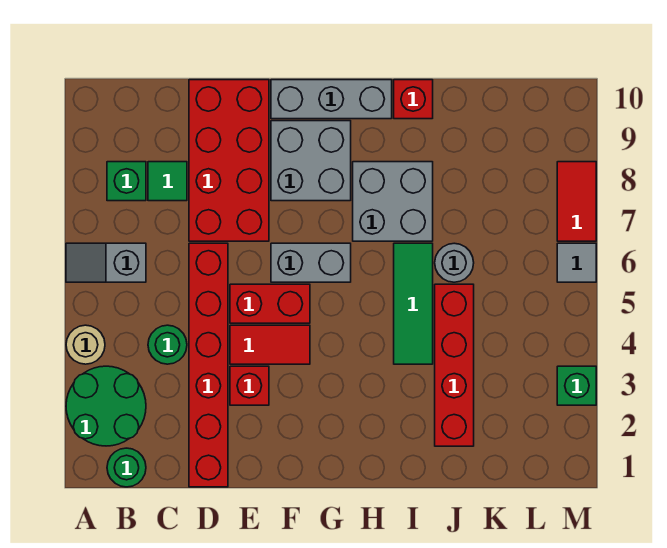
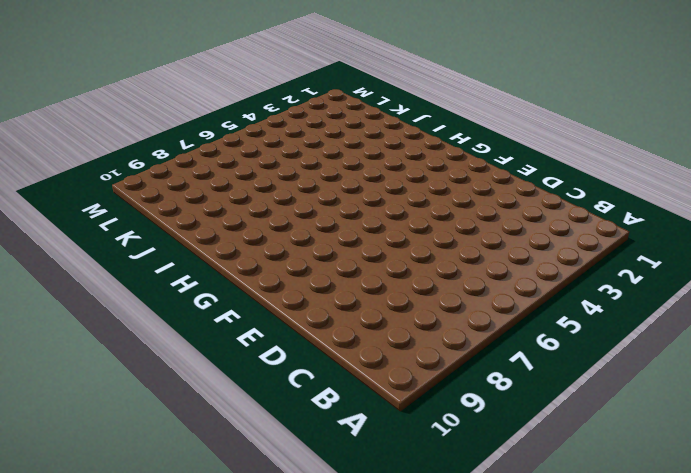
none -> green 2x2 round brick [66,366,146,446]
none -> tan 1x1 round brick [66,325,105,364]
none -> grey 1x2 slope [66,243,146,282]

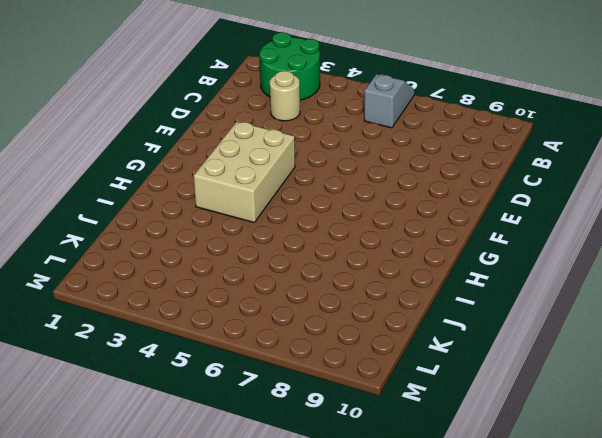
tan 1x1 round brick [270,71,300,121] -> tan 1x1 round brick moved to [66,325,105,364]
tan 2x3 brick [194,122,295,222] -> red 1x2 tile [230,325,310,364]
none -> green 1x1 round brick [107,448,146,487]
none -> green 1x1 brick [107,162,146,201]
none -> green 1x1 round brick [148,325,187,364]

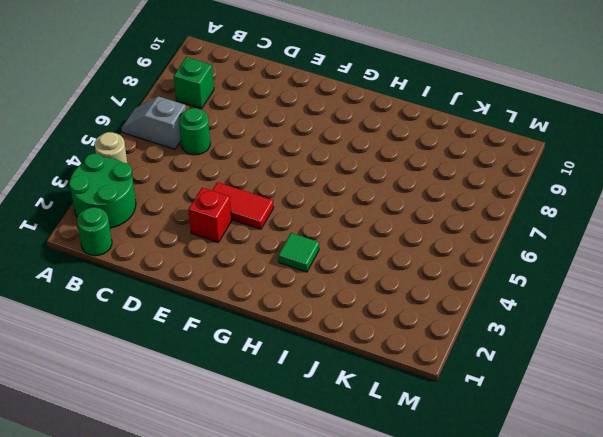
green 1x1 round brick [179,108,210,155] -> green 1x1 round brick moved to [148,325,187,364]
green 1x1 tile [278,233,319,272] -> green 1x1 tile moved to [148,162,187,201]
none -> red 1x6 brick [189,243,228,487]
none -> red 2x4 brick [189,80,269,241]
none -> red 1x2 brick [230,284,310,323]

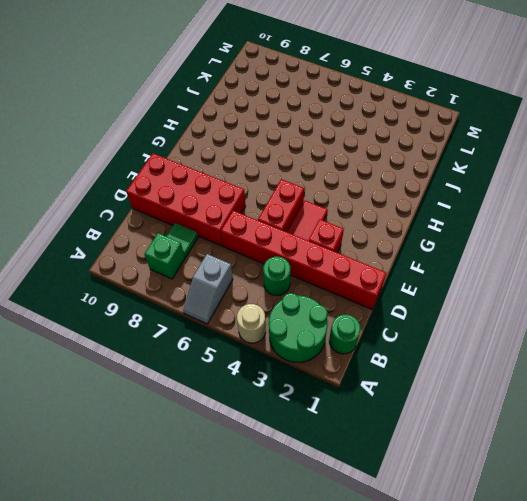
none -> grey 1x2 brick [271,243,351,282]
none -> grey 2x2 brick [271,121,351,201]
none -> grey 1x3 brick [271,80,392,119]

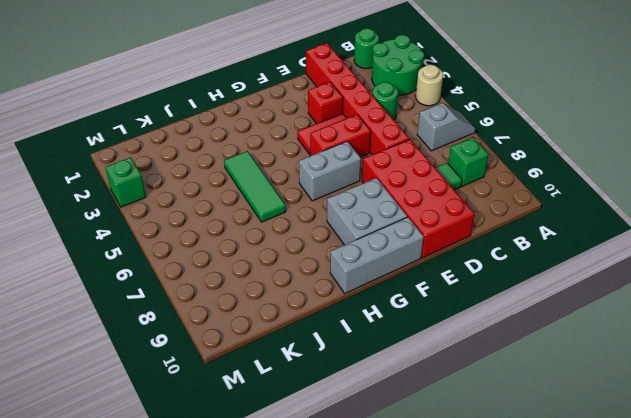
none -> grey 2x2 brick [353,162,433,241]
none -> red 1x1 brick [394,80,433,119]
none -> red 1x4 brick [435,284,474,446]

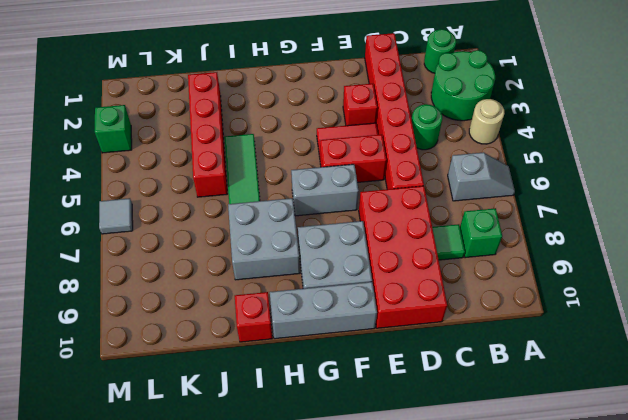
none -> grey 1x1 round brick [435,243,474,282]
none -> red 1x2 tile [557,162,596,241]

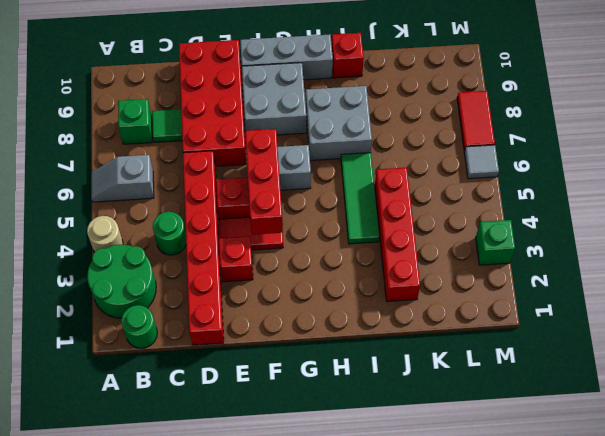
red 1x3 brick [245,129,283,235] -> none
none -> grey 1x1 round brick [435,243,474,282]

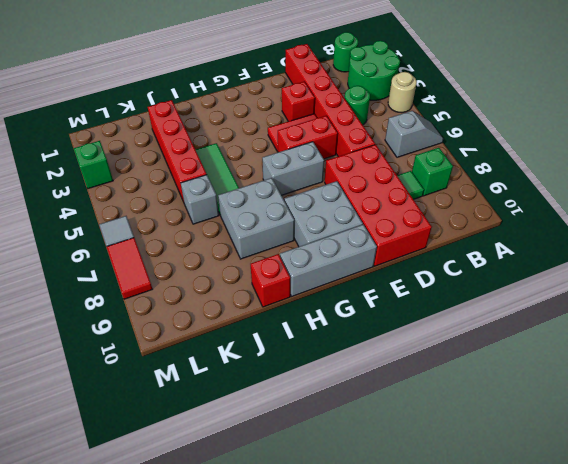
grey 1x1 brick [181,175,219,224] -> grey 1x1 round brick [435,243,474,282]

